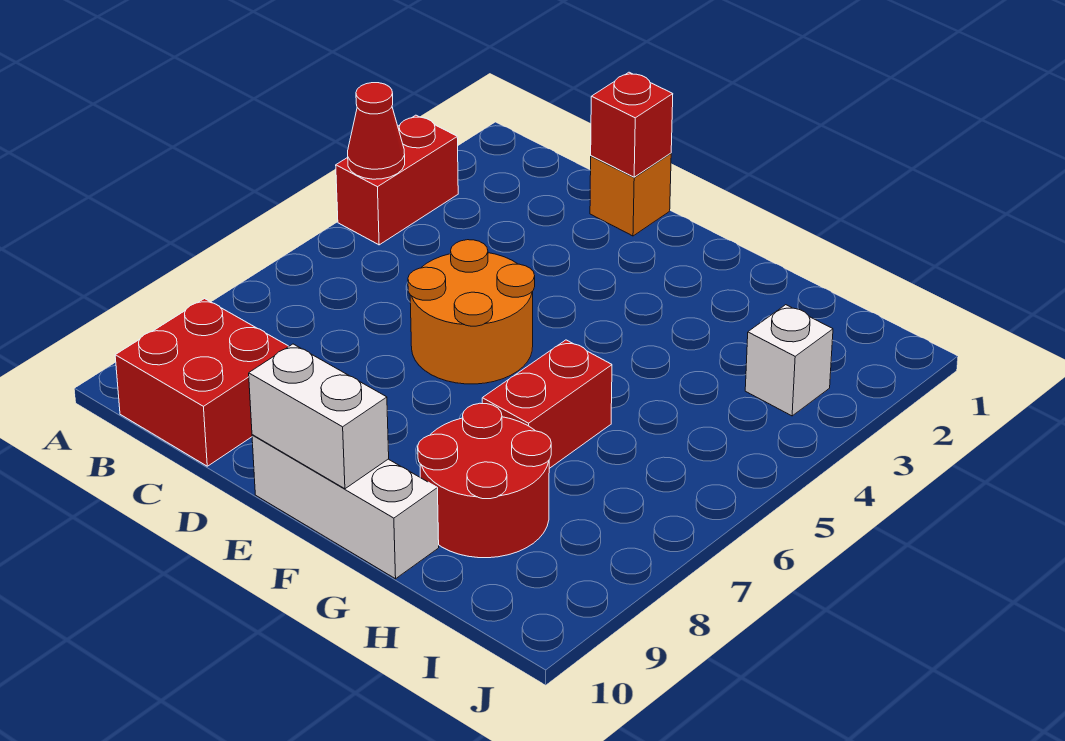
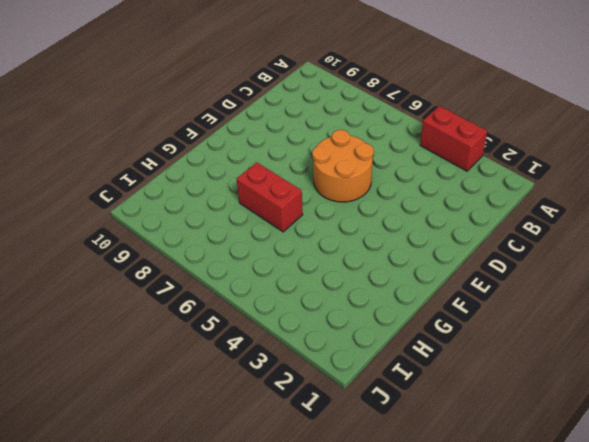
none -> red 2x2 brick [115,299,289,466]
none -> orange 1x1 brick [590,153,671,236]

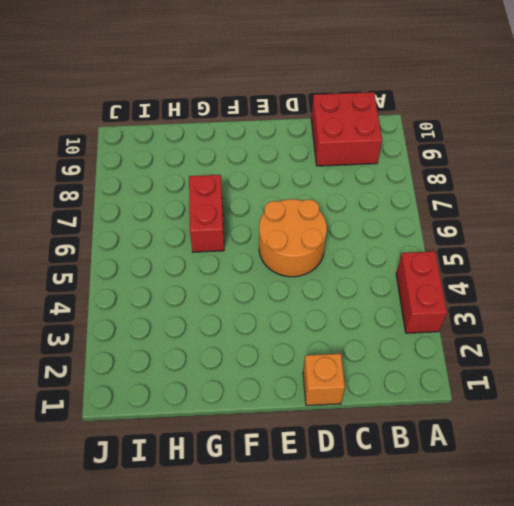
none -> white 1x3 brick [252,435,439,579]
none -> red 2x2 round brick [418,403,551,558]

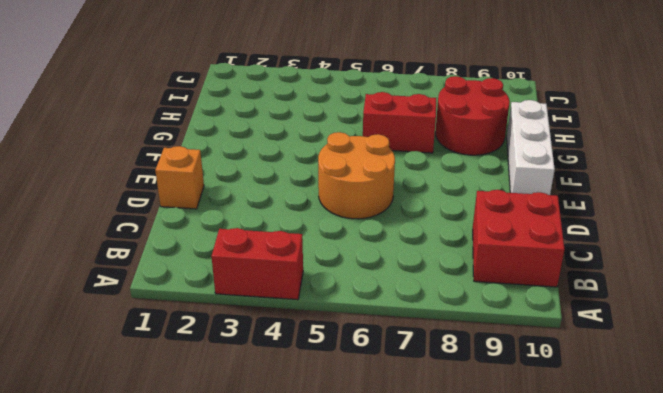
none -> white 1x1 brick [745,305,833,416]
none -> red 1x1 cone [348,83,405,179]

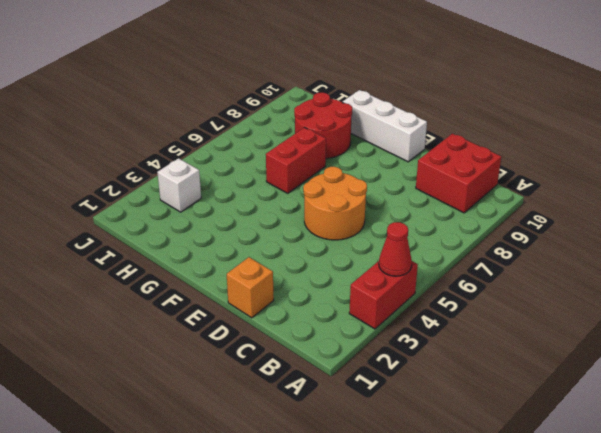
none -> red 1x1 brick [591,72,673,177]
none -> white 1x2 brick [249,344,389,489]

